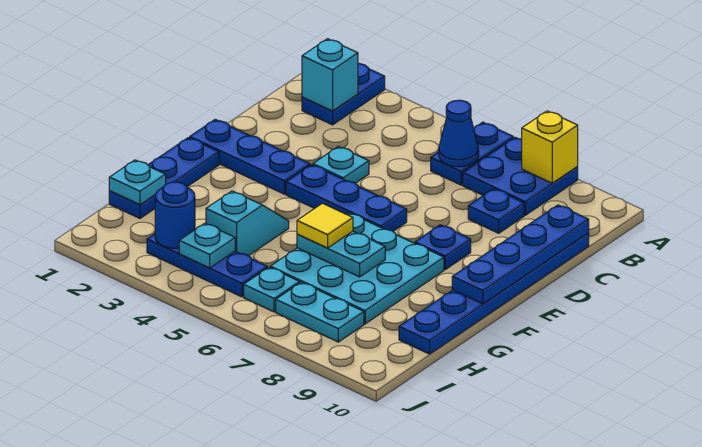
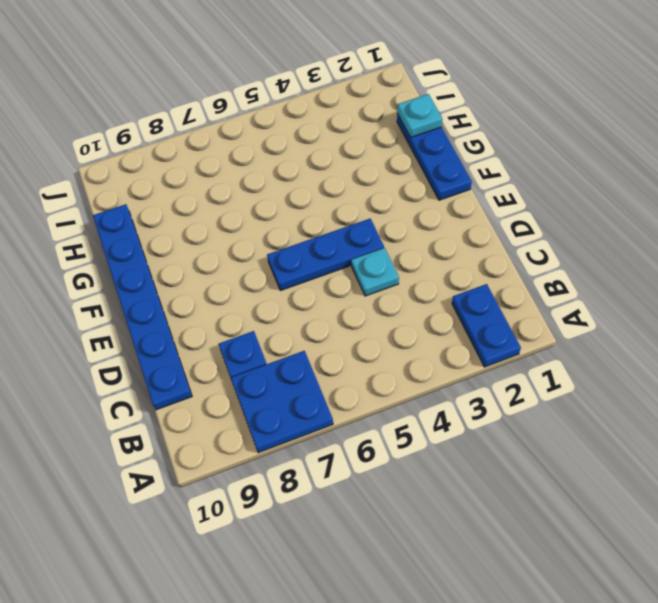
none -> blue 1x2 plate [431,122,513,185]
none -> blue 1x3 plate [190,120,310,194]
none -> blue 1x1 plate [415,225,471,269]

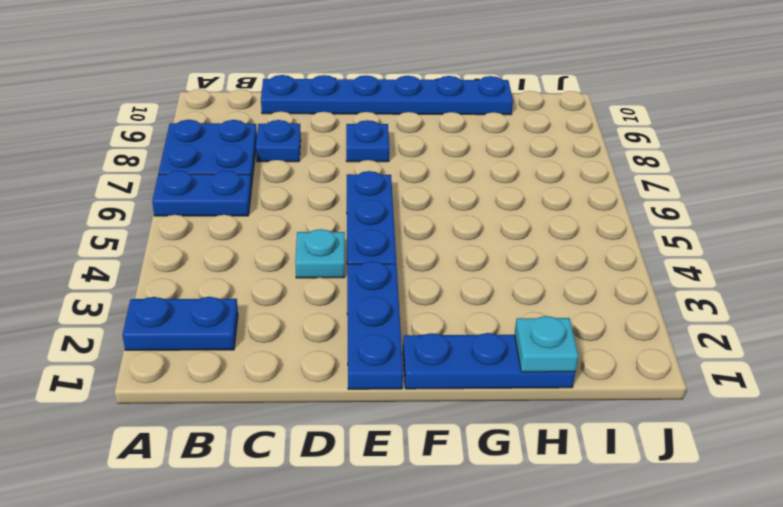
none -> cyan 3x3 plate [270,213,444,324]
none -> cyan 1x2 slope [206,191,289,256]
none -> blue 1x3 plate [147,234,267,297]

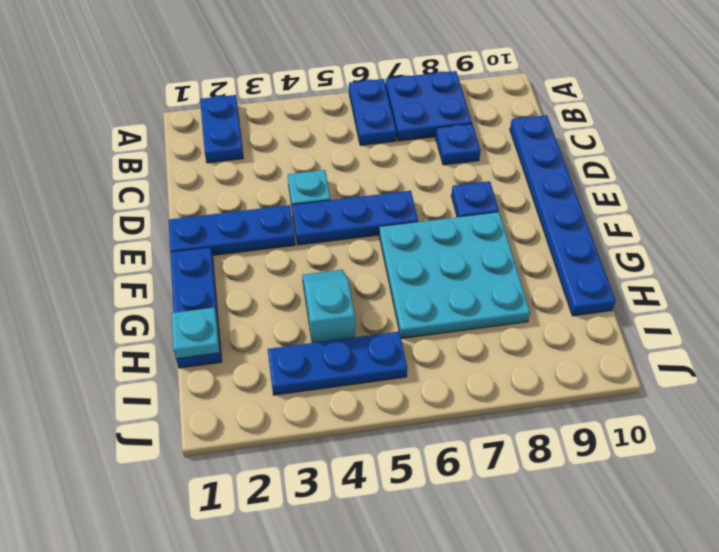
none -> cyan 1x1 plate [244,267,300,312]
none -> cyan 1x2 plate [276,282,364,342]
none -> yellow 1x1 brick [522,111,578,183]

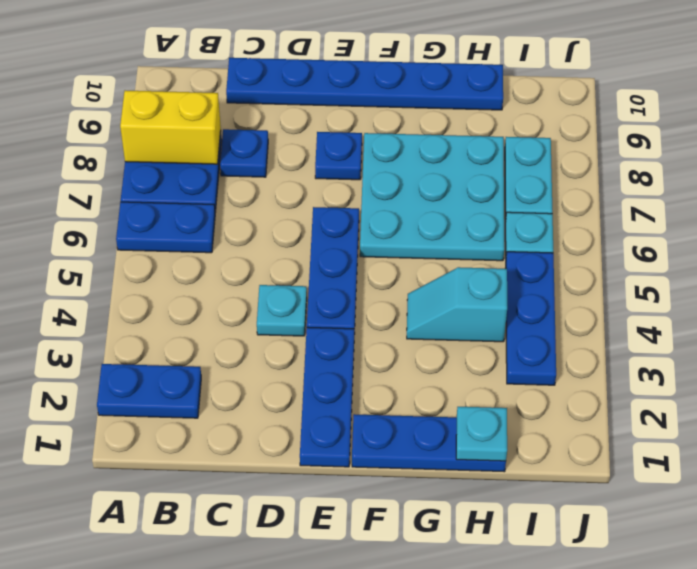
yellow 1x2 brick [120,91,221,164] -> yellow 1x1 brick [522,111,578,183]
none -> cyan 1x1 brick [302,39,358,111]
none -> blue 1x1 cone [439,100,479,167]
none -> blue 1x4 plate [452,205,589,304]

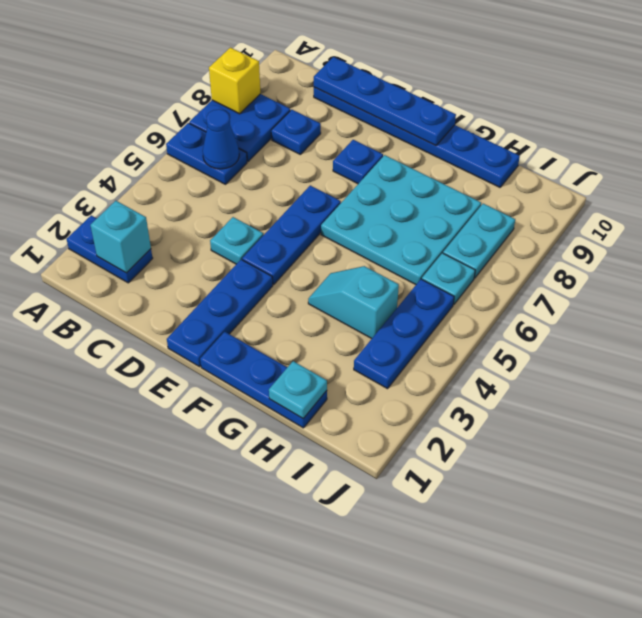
none -> cyan 1x2 plate [297,231,385,277]
none -> blue 1x1 round brick [155,182,195,248]
none -> cyan 1x1 plate [179,223,235,268]

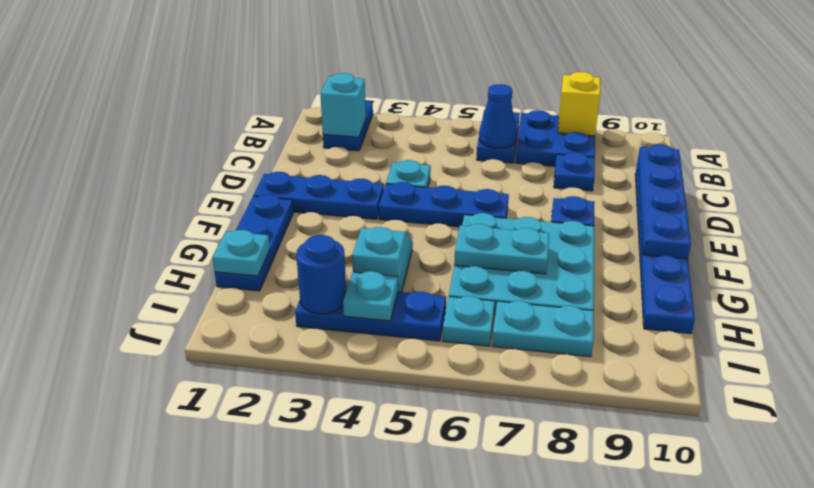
none -> yellow 1x1 tile [297,203,353,248]

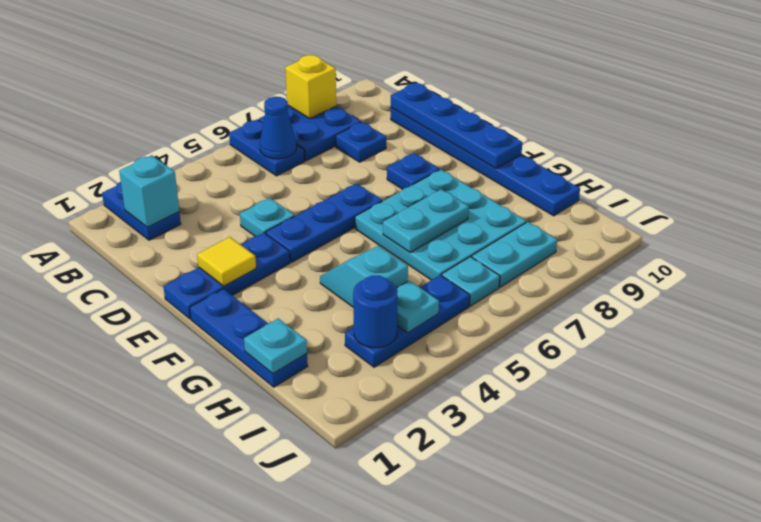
yellow 1x1 tile [197,237,256,286] -> yellow 1x1 tile moved to [297,203,353,248]

